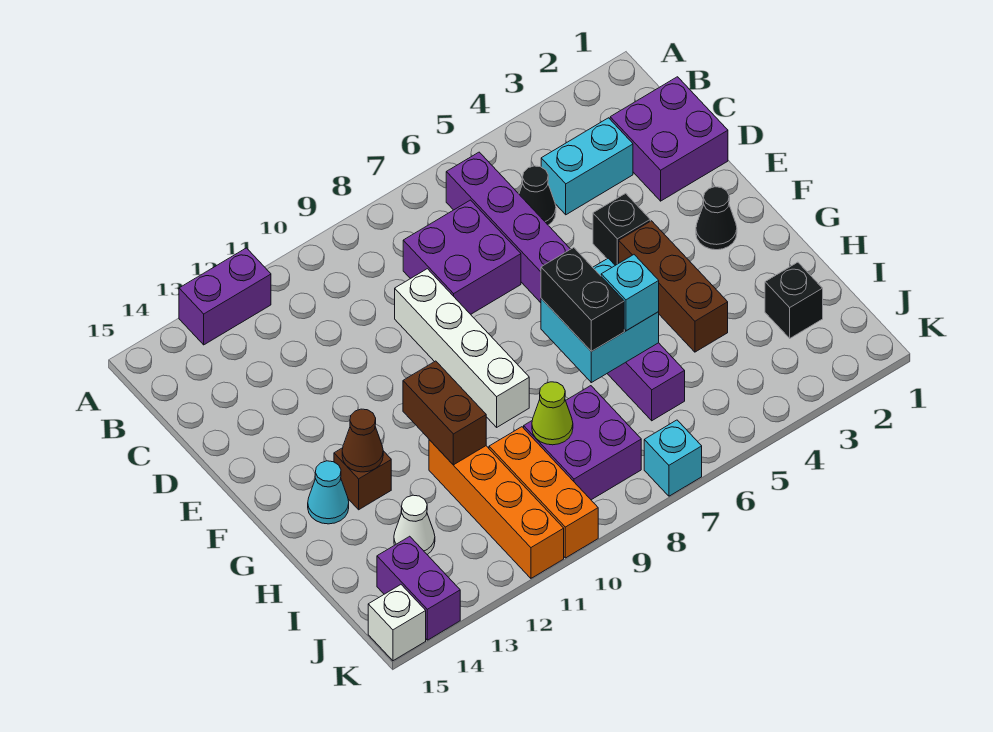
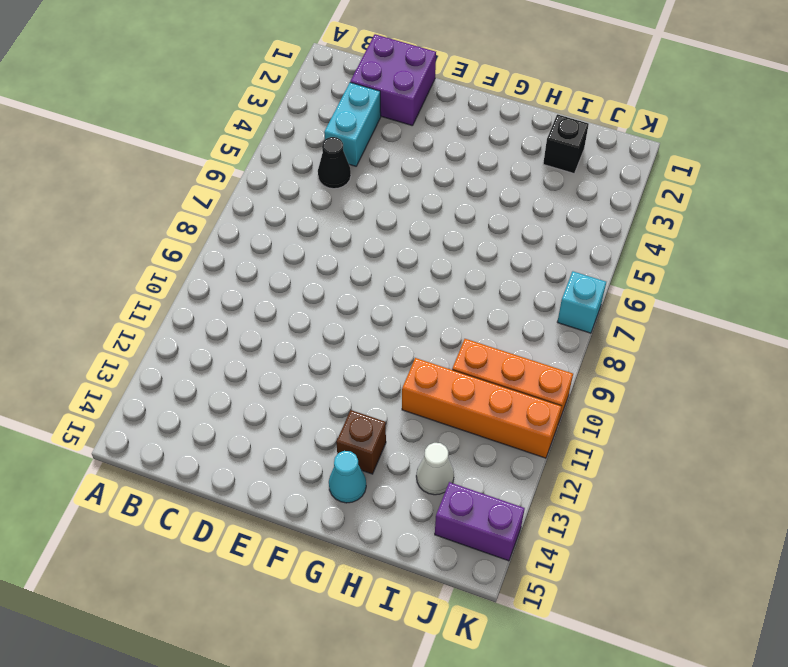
none -> purple 1x2 brick [179,248,271,345]
none -> purple 1x8 brick [446,152,685,421]
none -> purple 2x2 brick [403,200,521,314]

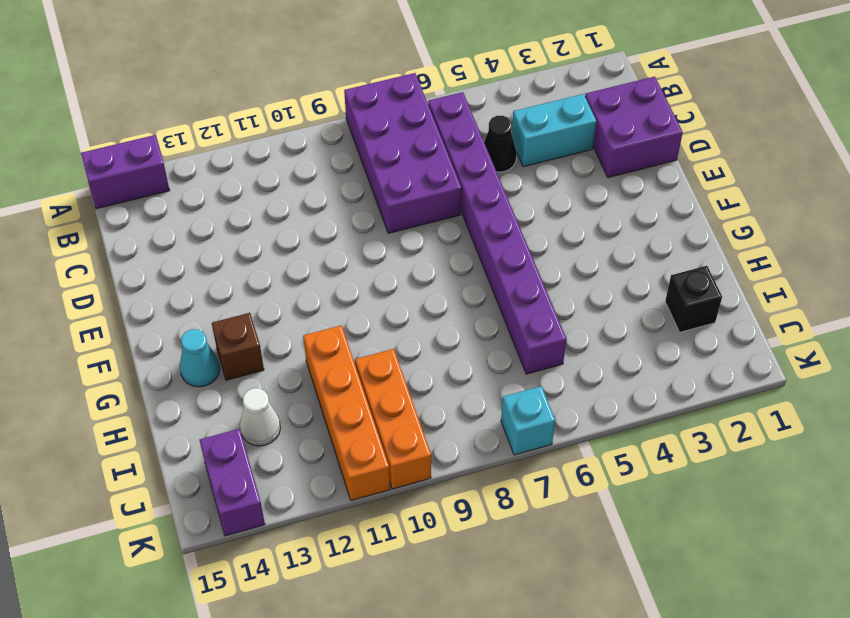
purple 2x4 brick [344,73,462,233] -> purple 2x2 brick [403,200,521,314]
purple 1x2 brick [81,135,170,209] -> purple 1x2 brick moved to [179,248,271,345]
none -> white 1x4 brick [395,269,529,427]
none -> black 1x1 brick [593,193,650,265]
none -> black 1x1 cone [696,187,737,250]

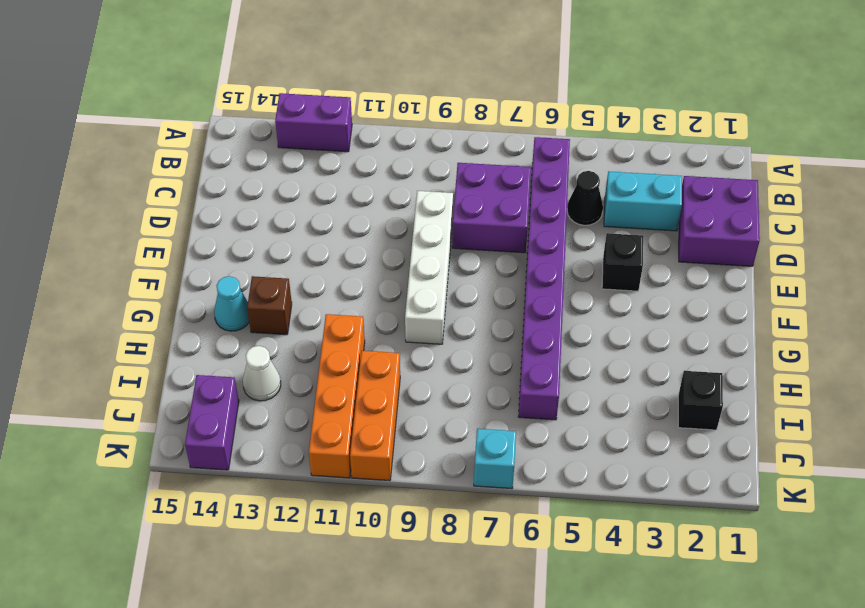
none -> black 1x1 cone [696,187,737,250]
none -> brown 1x3 brick [619,221,728,352]
none -> purple 2x2 brick [524,386,641,500]

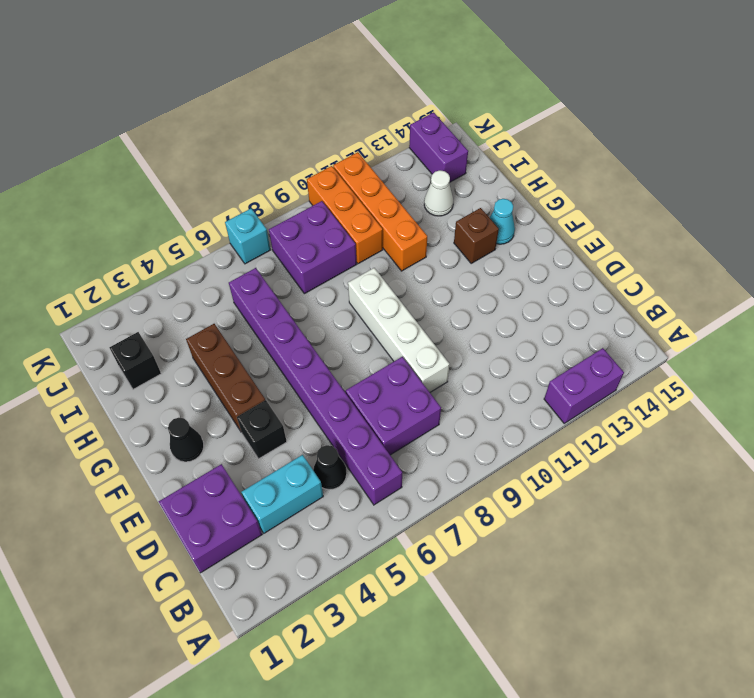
none -> white 1x1 brick [368,585,426,661]
none -> cyan 2x2 brick [541,258,659,383]
none -> brown 1x2 brick [403,361,486,465]

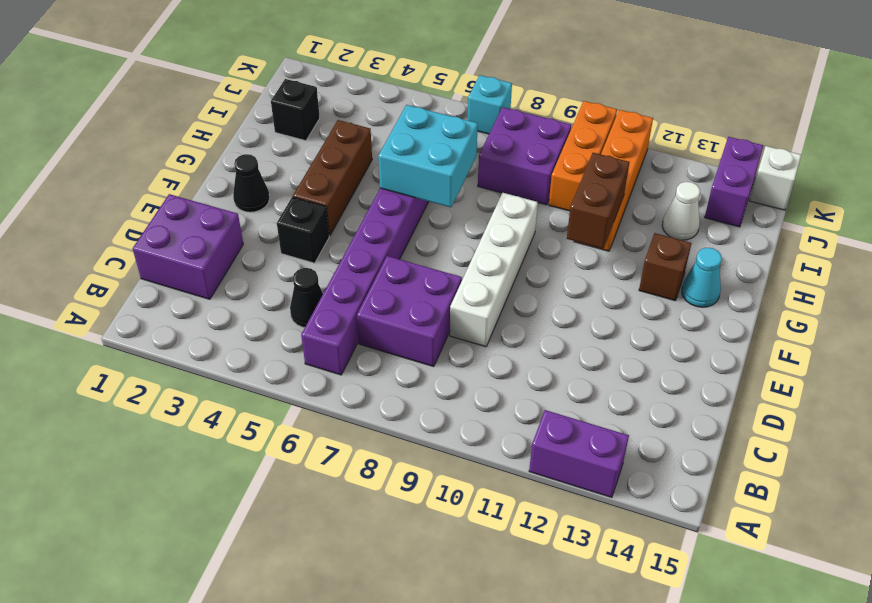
none -> cyan 1x2 brick [541,118,633,215]
none -> brown 1x1 cone [342,409,383,472]
none -> lime 1x1 cone [532,382,573,445]

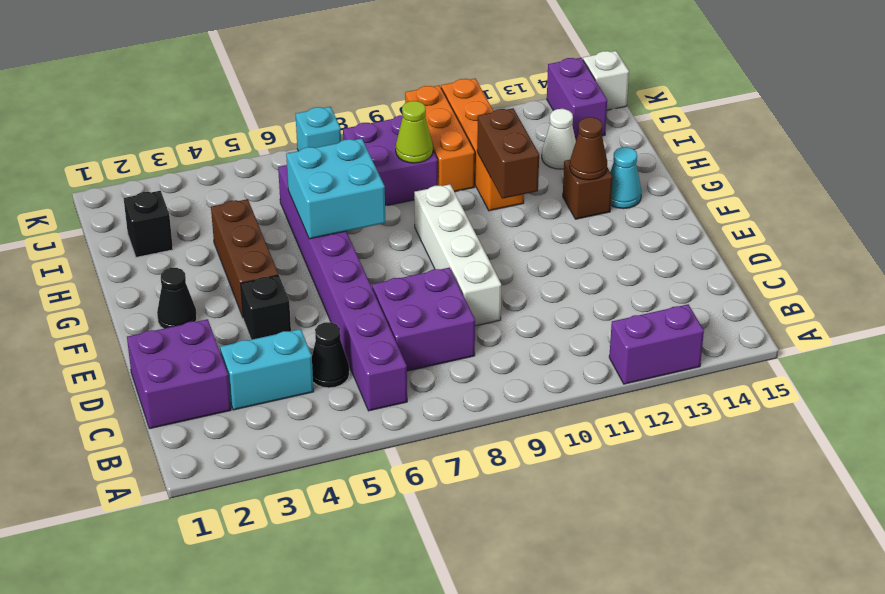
none -> black 1x2 brick [541,248,624,351]
none -> cyan 1x1 brick [601,255,659,331]

